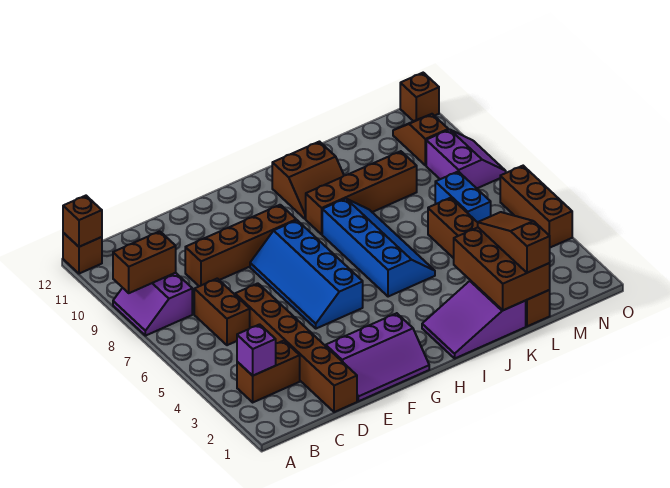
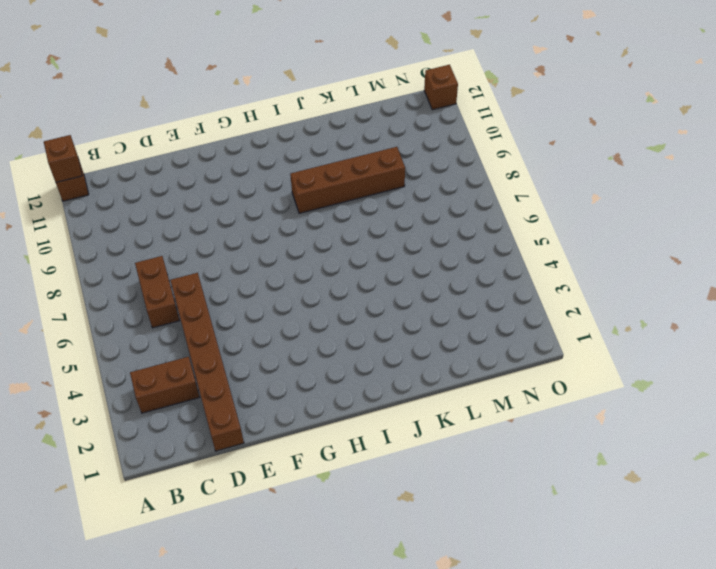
none -> purple 2x2 slope [113,273,192,336]
none -> brown 1x4 brick [185,205,296,286]
none -> purple 2x3 slope [326,313,429,401]

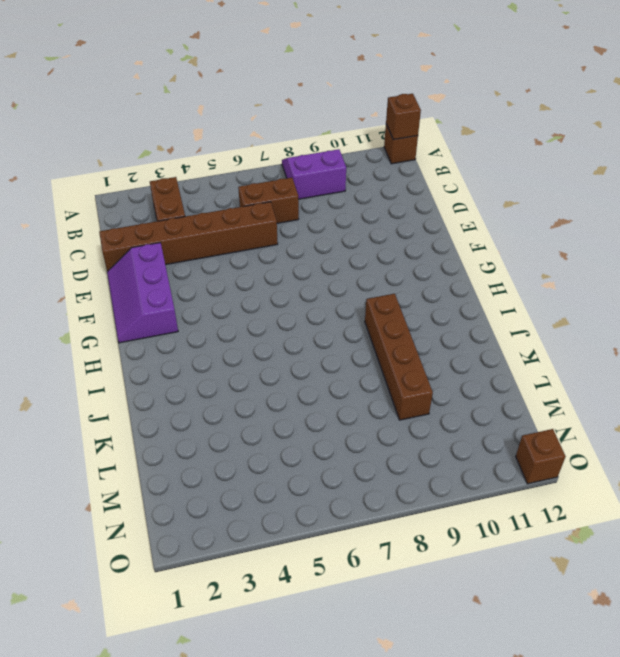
none -> brown 1x4 brick [185,205,296,286]
none -> blue 2x4 slope [250,220,363,329]
none -> purple 2x3 slope [422,280,526,358]

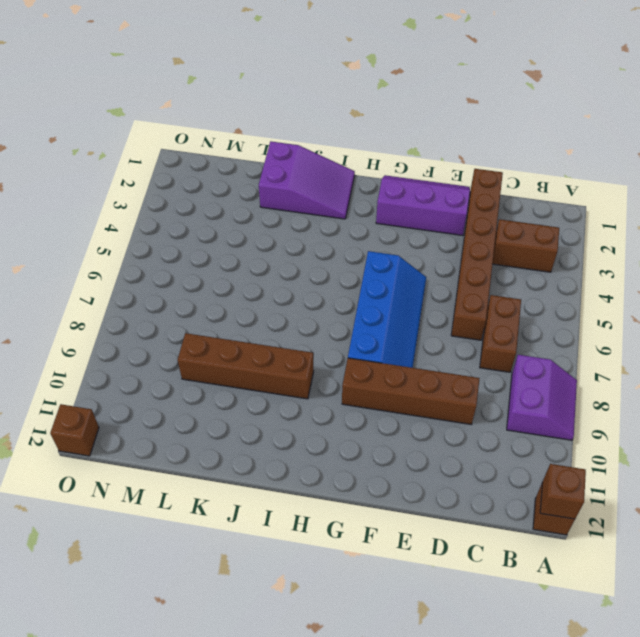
none -> blue 2x4 slope [322,199,435,297]
none -> brown 2x2 slope [272,142,344,219]
none -> brown 1x6 brick [428,198,550,326]

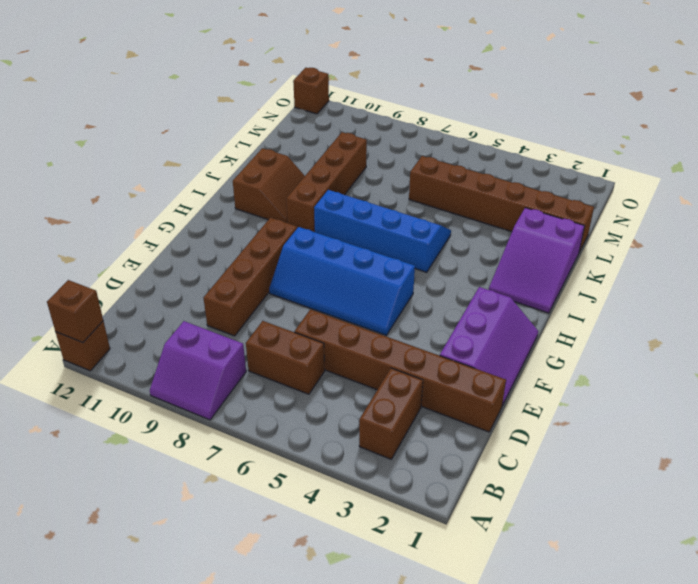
none -> blue 1x2 brick [435,172,491,222]
none -> purple 2x2 slope [426,129,506,188]
none -> brown 1x2 slope [393,114,448,165]

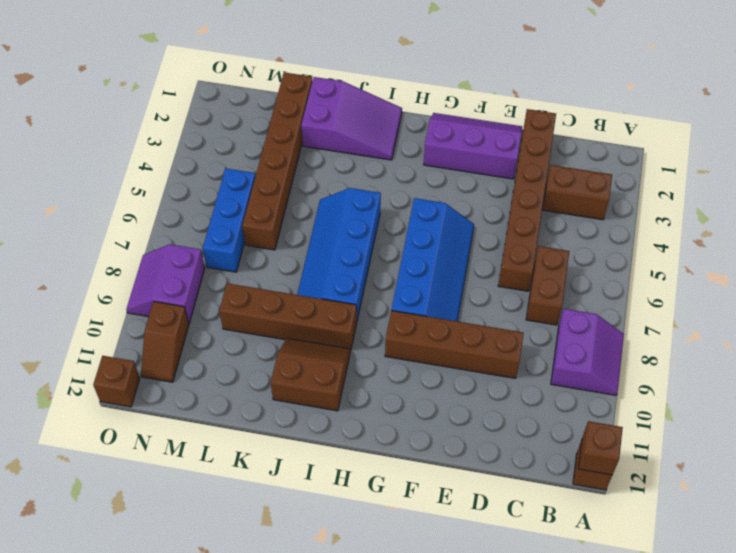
blue 1x3 brick [203,168,255,272] -> blue 1x2 brick [435,172,491,222]
none -> brown 1x3 brick [500,166,572,247]
none -> brown 1x2 brick [113,231,176,293]
none -> purple 1x1 brick [237,324,276,376]

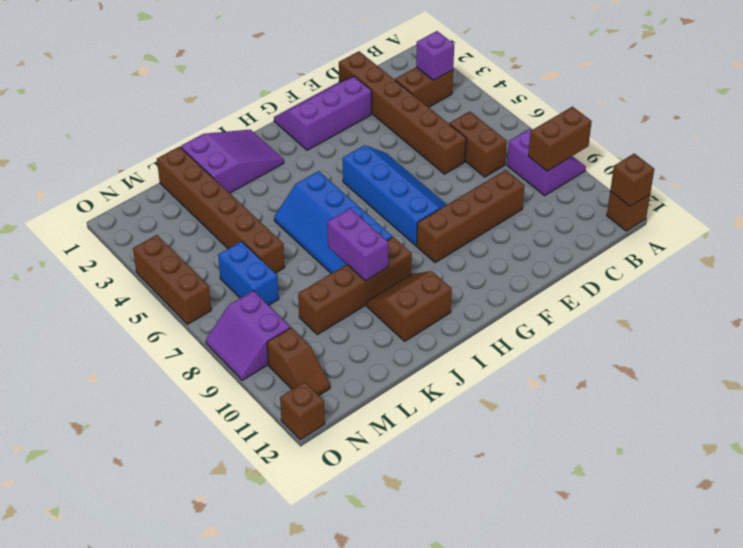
purple 1x2 brick [327,208,388,281] -> none
none -> brown 2x3 brick [454,228,550,310]
none -> brown 1x3 slope [478,212,550,273]

